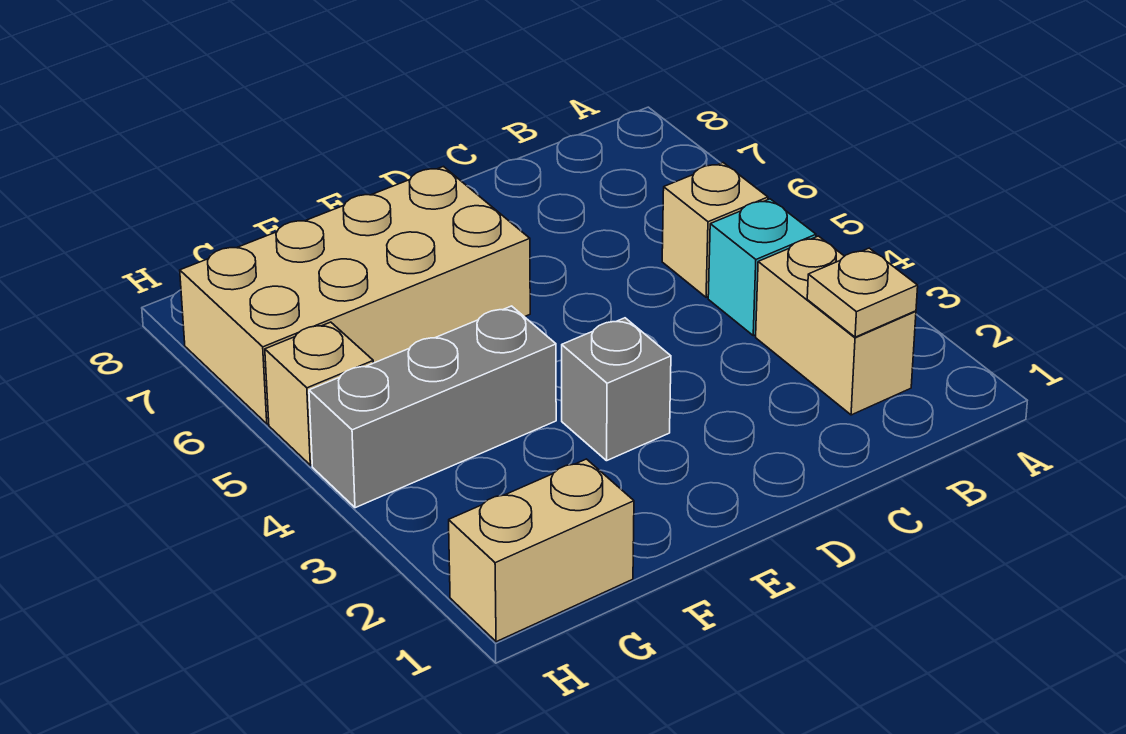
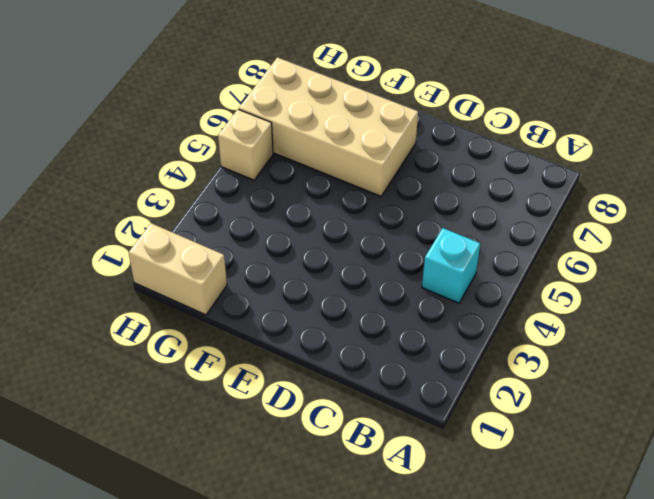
none -> tan 1x2 brick [756,236,916,415]
none -> tan 1x1 brick [662,163,768,297]

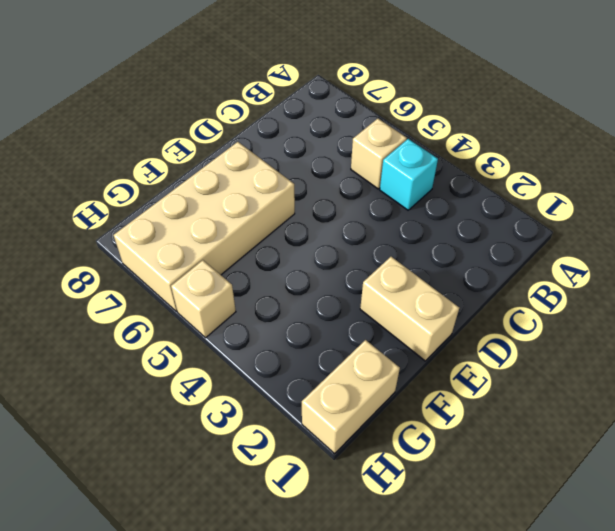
tan 1x2 brick [360,257,459,361] -> tan 1x2 brick moved to [756,236,916,415]
none -> grey 1x1 brick [562,318,671,461]
none -> grey 1x3 brick [309,306,556,508]

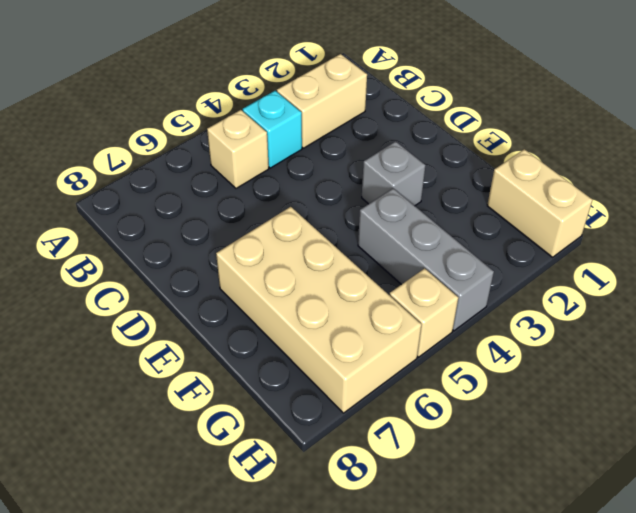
none -> tan 1x1 plate [807,248,918,337]

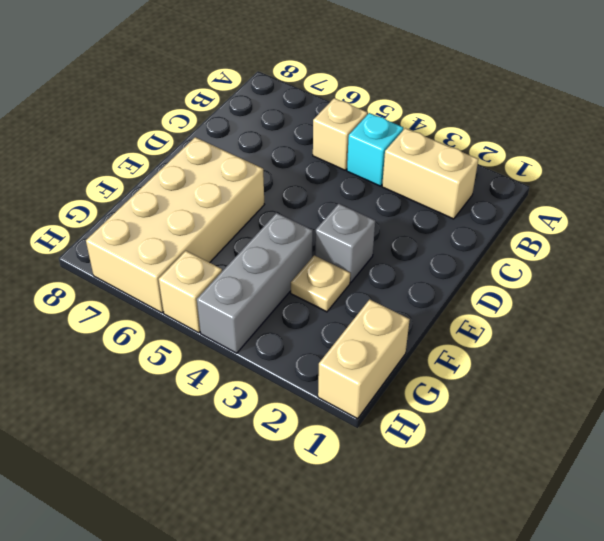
tan 1x1 plate [291,255,350,312] -> tan 1x1 plate moved to [807,248,918,337]

